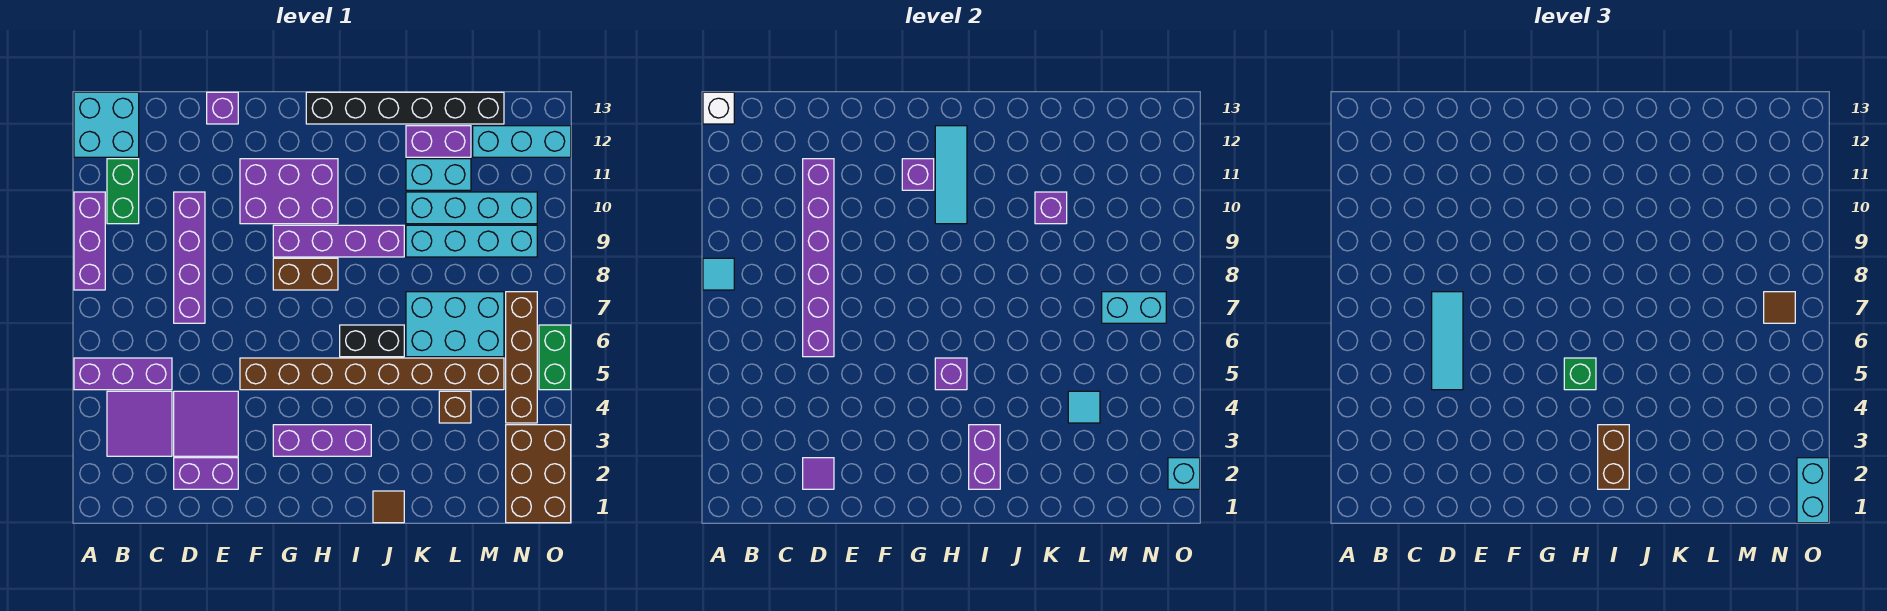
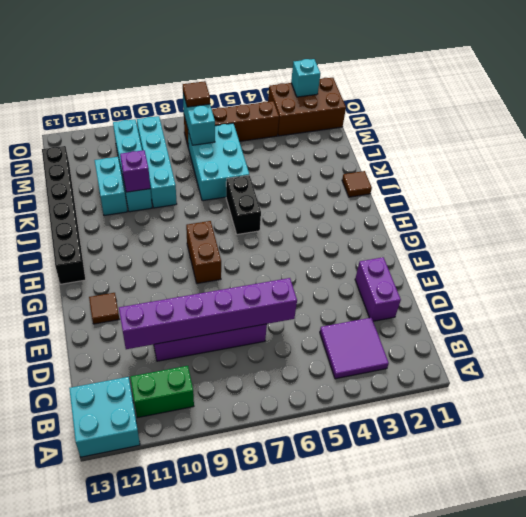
brown 1x1 tile [89,293,119,324] -> none
none -> purple 1x3 brick [74,358,172,390]
none -> purple 1x3 brick [74,192,105,290]
none -> purple 2x2 tile [174,391,238,456]
none -> purple 1x1 brick [207,92,238,124]

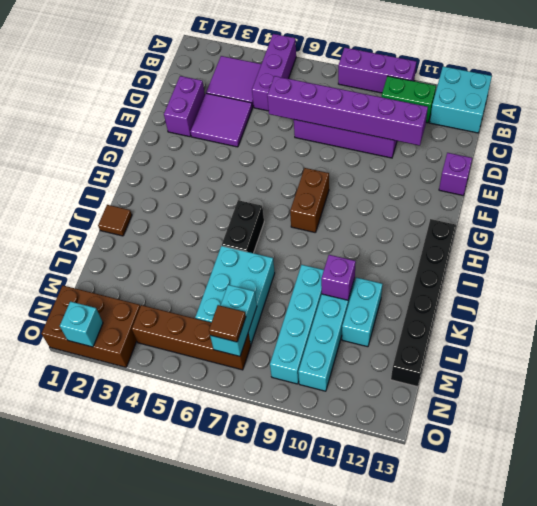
none -> brown 1x8 brick [240,358,504,390]
none -> purple 2x3 brick [240,159,338,224]
none -> purple 1x3 brick [273,425,371,456]
none -> purple 1x4 brick [273,225,404,257]

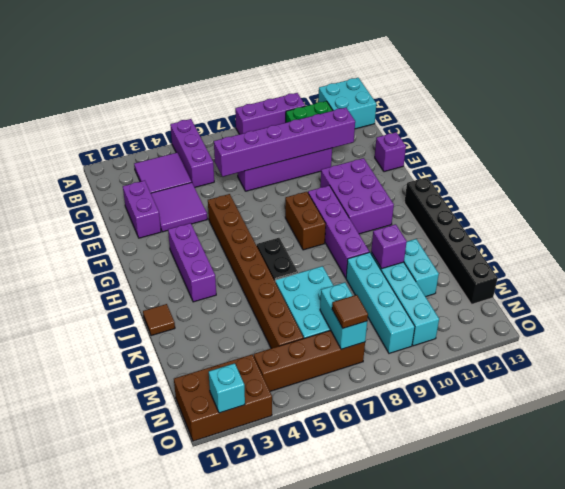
none -> purple 1x2 brick [406,126,471,157]
none -> brown 1x1 brick [439,391,471,423]
none -> cyan 1x3 brick [473,126,571,157]
none -> green 1x2 brick [539,325,571,390]

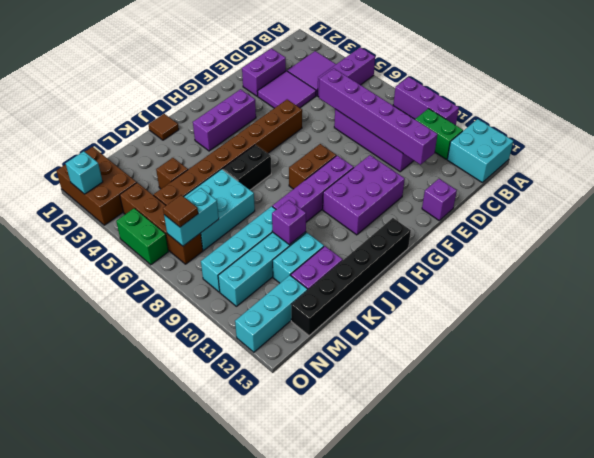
none -> cyan 1x1 tile [703,258,734,290]
none -> white 1x1 brick [703,92,734,124]
none -> purple 1x1 tile [803,458,834,489]
none -> purple 1x1 brick [902,159,934,190]

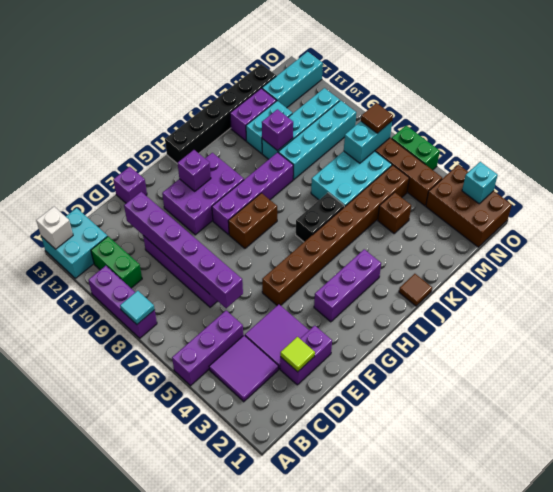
lime 1x1 tile [280,337,315,372] -> purple 1x1 tile [803,458,834,489]
none -> purple 1x1 brick [935,358,967,390]
none -> cyan 1x3 tile [935,126,967,224]
none -> purple 1x2 brick [969,425,1000,489]
none -> cyan 1x1 tile [1068,391,1100,423]

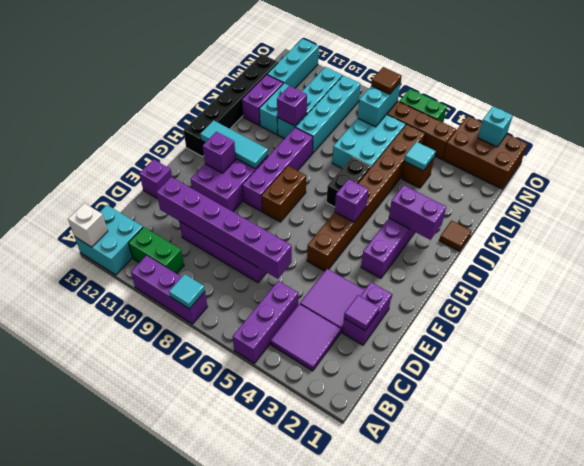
none -> cyan 1x3 tile [1432,292,1463,390]
none -> green 1x1 brick [1564,358,1596,390]
none -> brown 1x2 brick [1598,425,1629,489]
none -> cyan 1x2 brick [1797,458,1829,523]

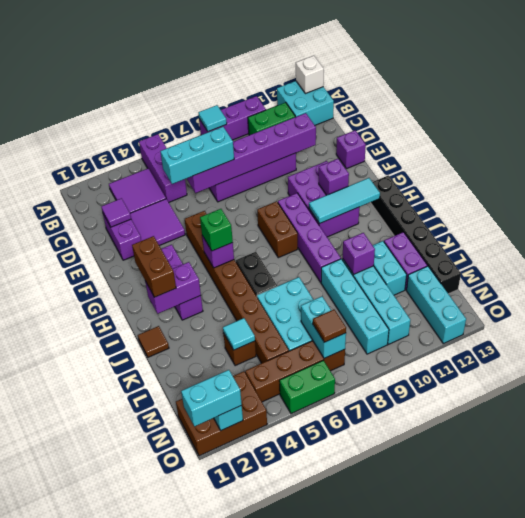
cyan 1x3 brick [160,127,234,184] -> cyan 1x3 tile [1432,292,1463,390]
brown 1x2 brick [132,236,176,297] -> brown 1x2 brick turned to [1598,425,1629,489]

